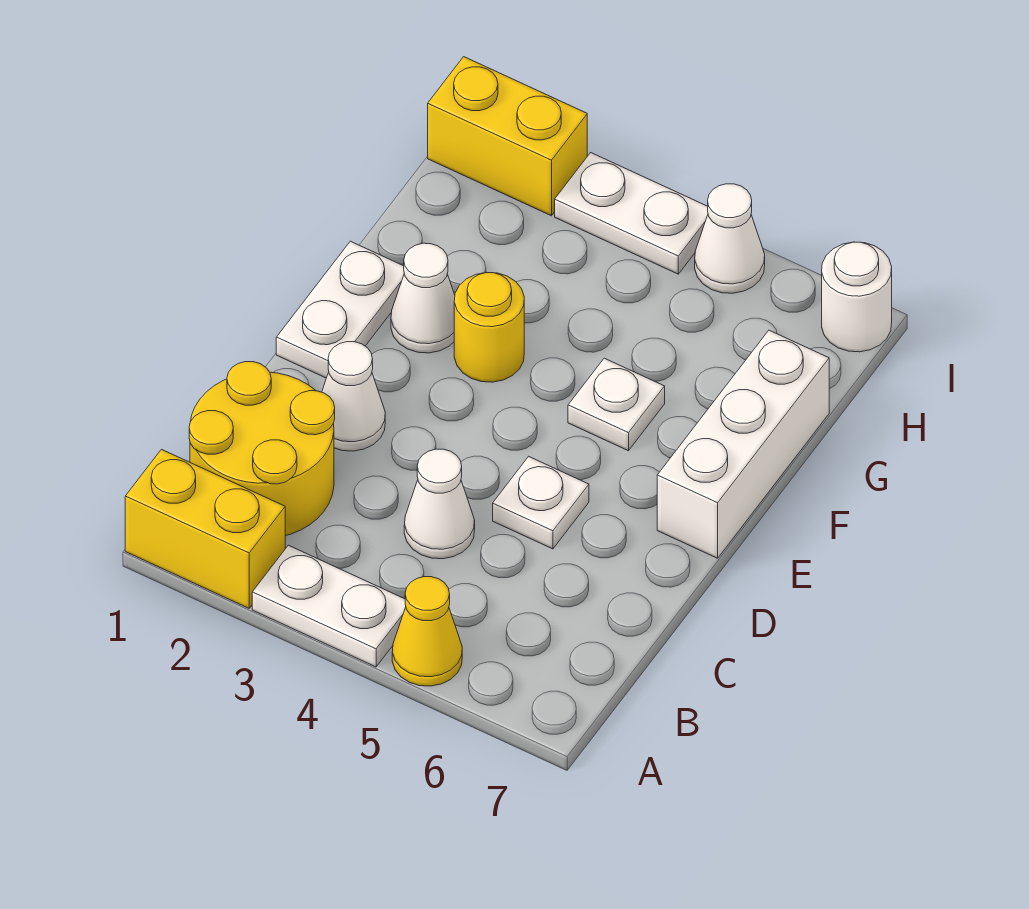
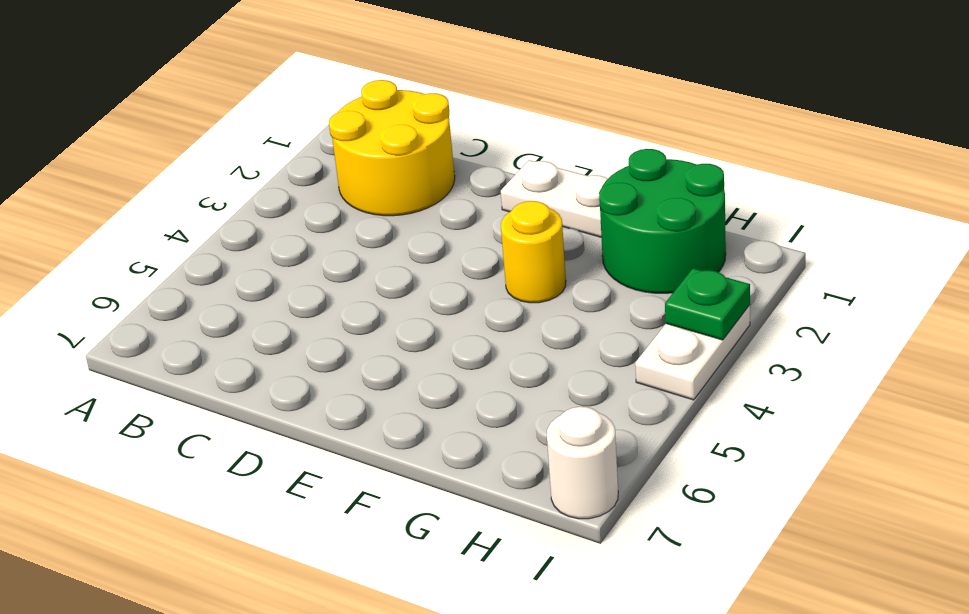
green 2x2 round brick [599,149,726,293] -> none
green 1x1 plate [665,268,750,340] -> none
none -> yellow 1x2 brick [125,450,285,608]
none -> white 1x2 plate [252,545,406,667]
none -> yellow 1x1 cone [392,577,462,686]

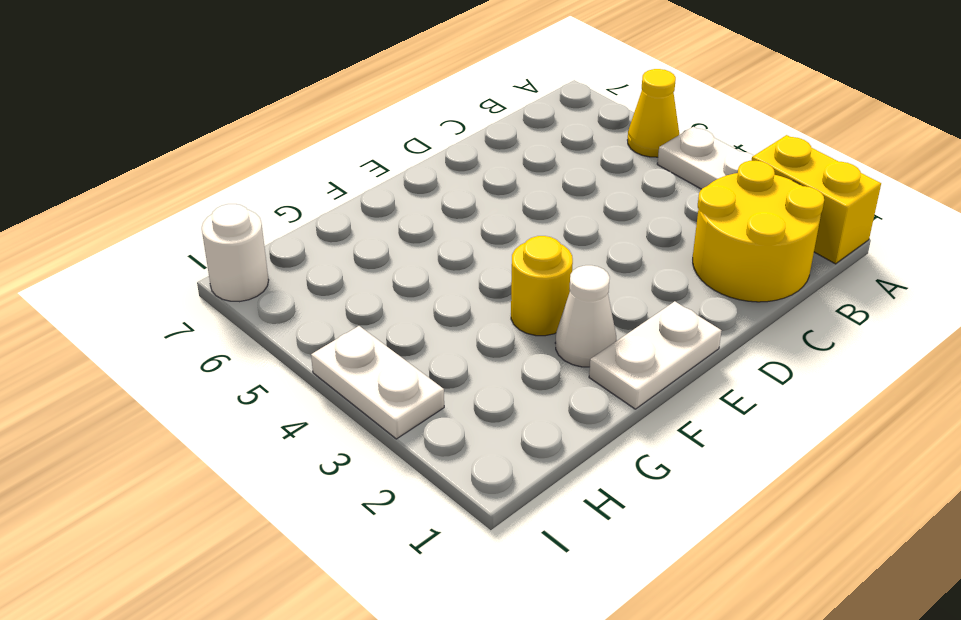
none -> white 1x1 cone [404,449,475,559]
none -> white 1x1 cone [322,342,385,451]
none -> white 1x1 plate [493,456,589,549]

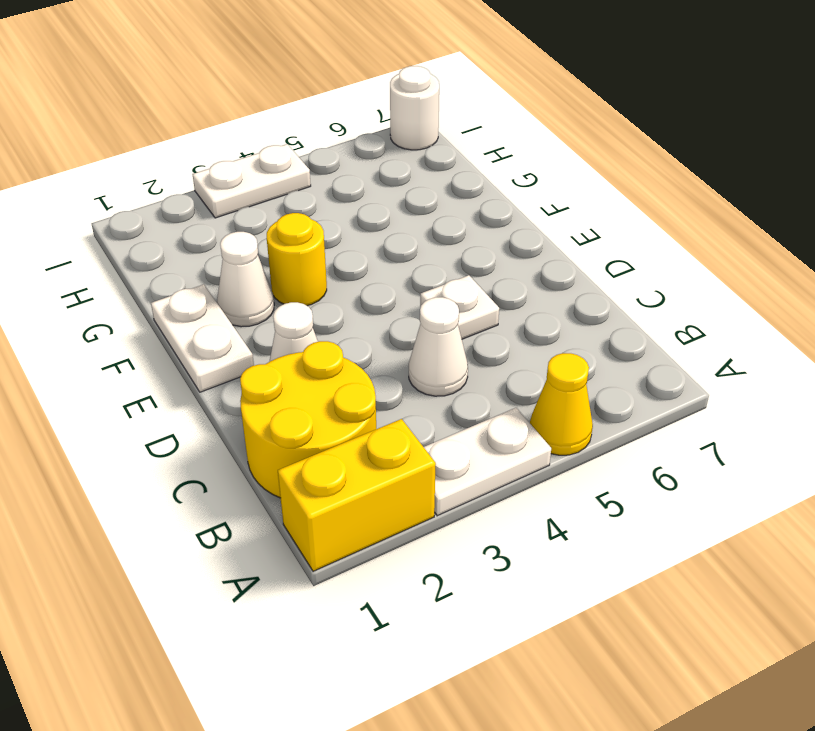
none -> white 1x3 brick [657,330,829,558]
none -> white 1x1 plate [568,358,665,451]
none -> yellow 1x2 brick [428,57,587,216]

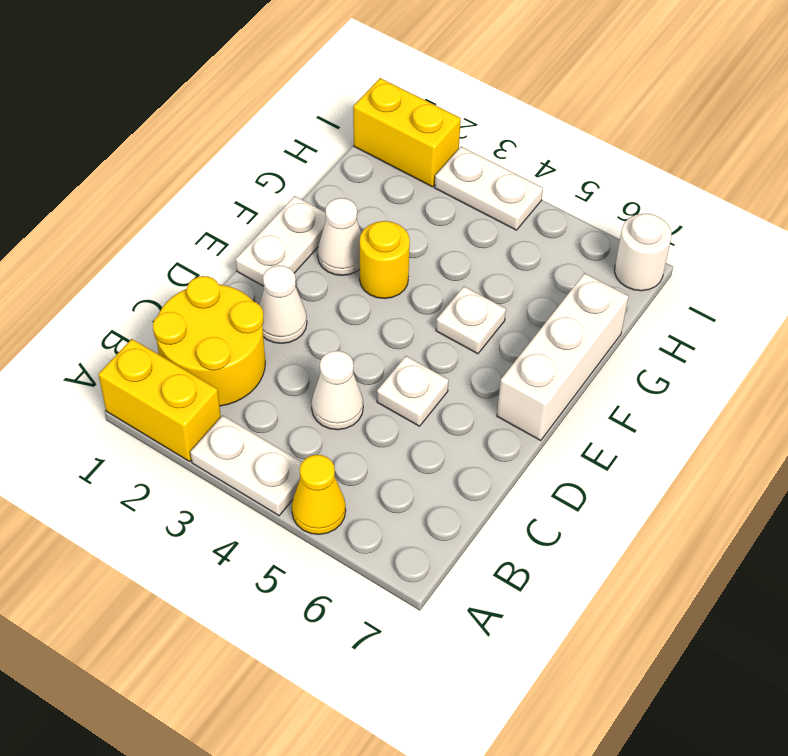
none -> white 1x1 cone [695,184,765,293]

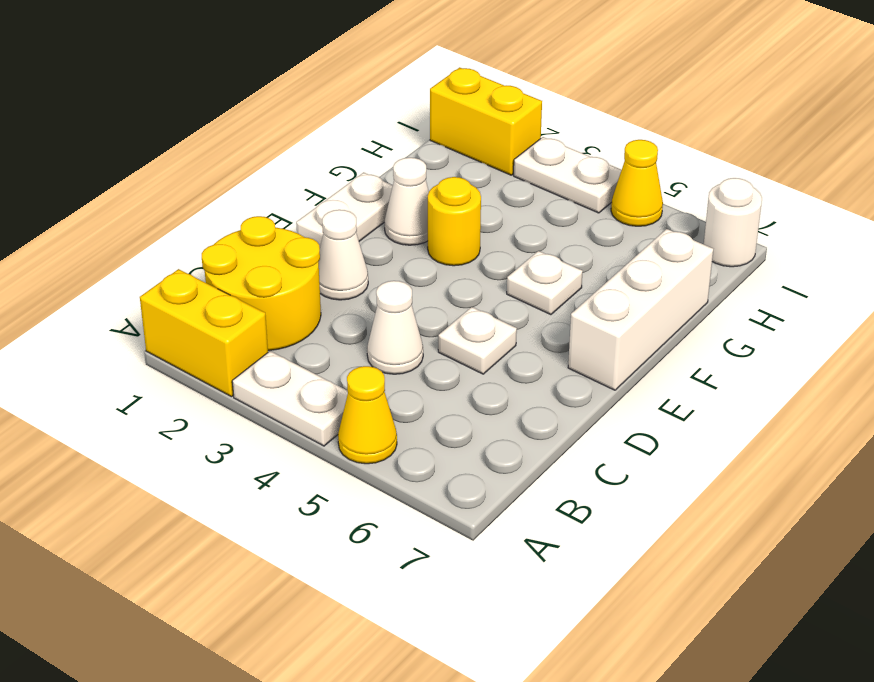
yellow 1x1 cone [611,140,663,226] -> white 1x1 cone [695,184,765,293]

